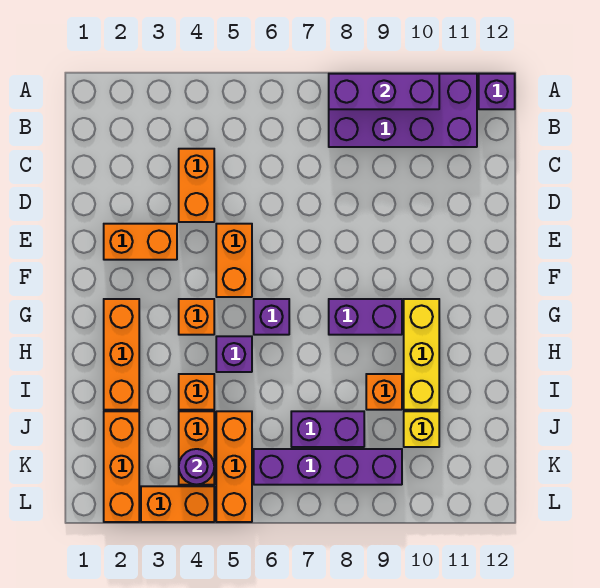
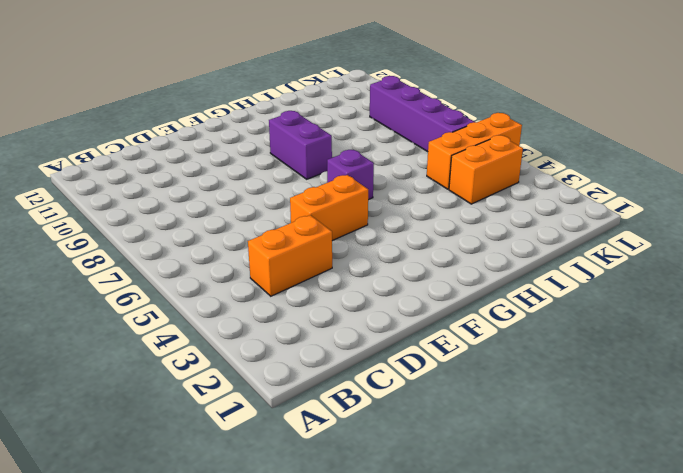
none -> purple 2x4 brick [329,74,477,147]
none -> purple 1x1 brick [479,74,515,109]
none -> orange 1x2 brick [104,224,177,260]

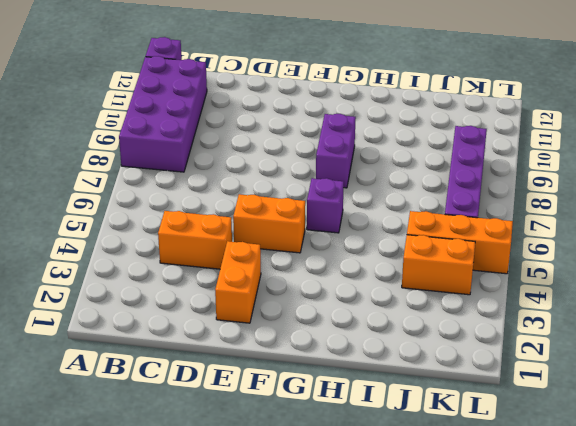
none -> orange 1x3 brick [104,299,139,410]
none -> orange 1x1 brick [179,299,214,335]
none -> yellow 1x3 brick [404,299,439,410]

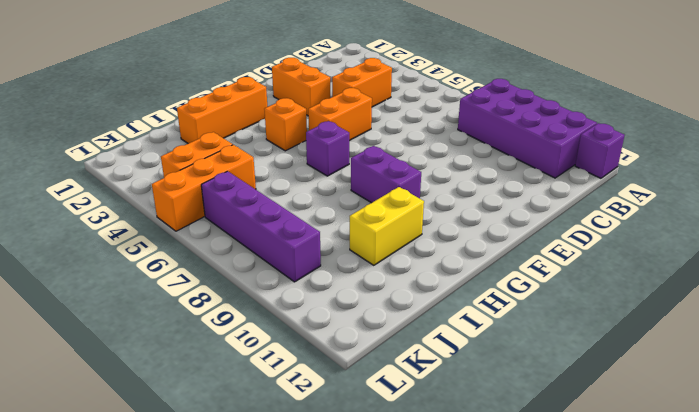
yellow 1x2 brick [350,187,424,265] -> yellow 1x3 brick [404,299,439,410]
none -> purple 1x1 brick [216,336,252,372]
none -> orange 1x1 brick [179,374,214,410]
none -> orange 1x1 brick [366,374,402,410]

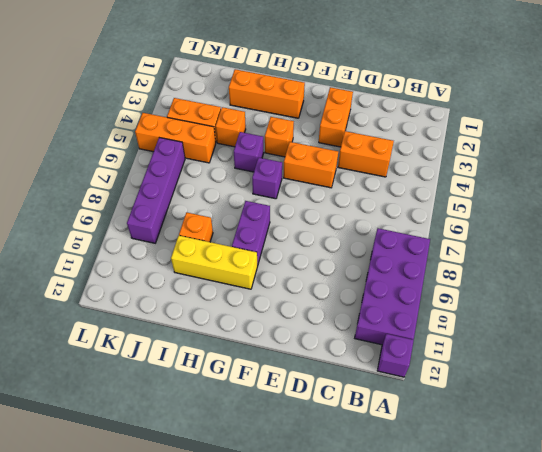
none -> orange 1x3 brick [104,411,139,522]
none -> purple 1x2 brick [291,411,364,447]
none -> yellow 1x1 brick [404,411,439,447]

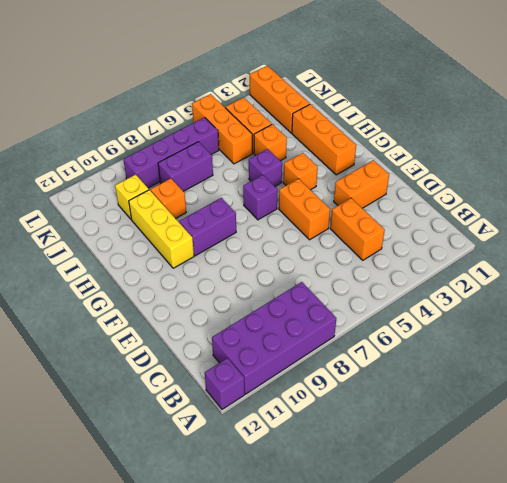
none -> orange 1x2 brick [141,486,214,522]
none -> purple 1x3 brick [329,74,439,109]
none -> purple 1x1 round brick [179,449,214,485]

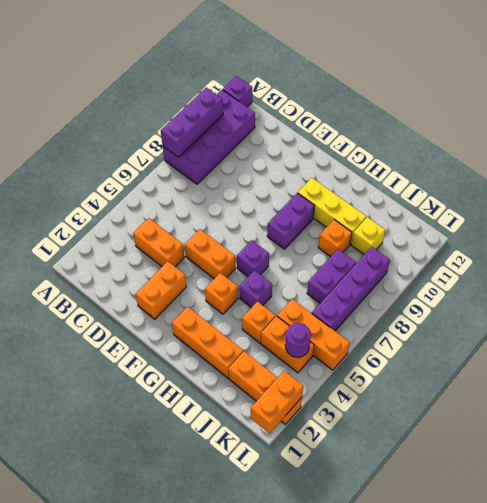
orange 1x2 brick [251,371,303,433] -> orange 1x2 brick moved to [141,486,214,522]

